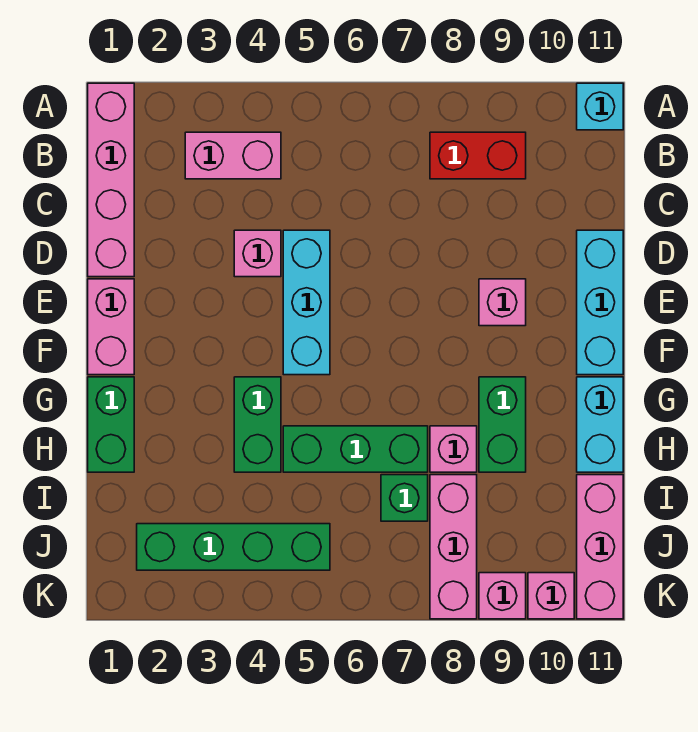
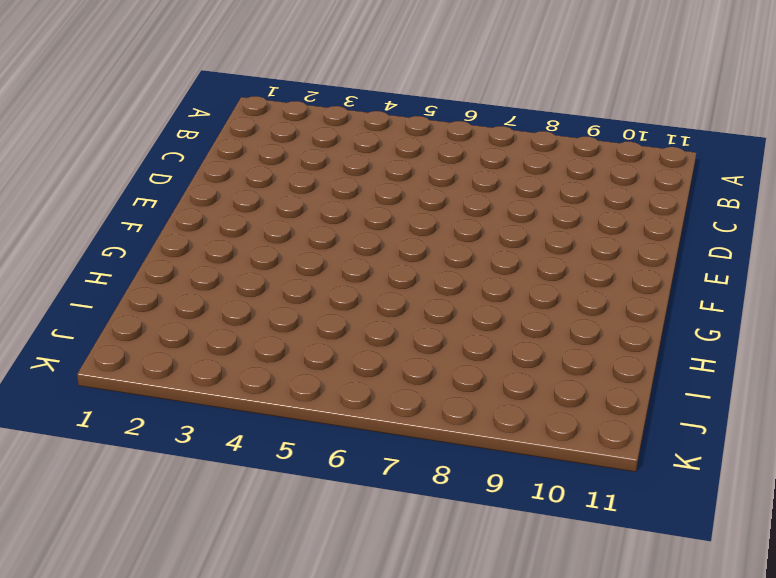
none -> pink 1x4 brick [88,83,134,277]
none -> cyan 1x1 brick [577,83,623,130]
none -> pink 1x2 brick [185,132,281,179]

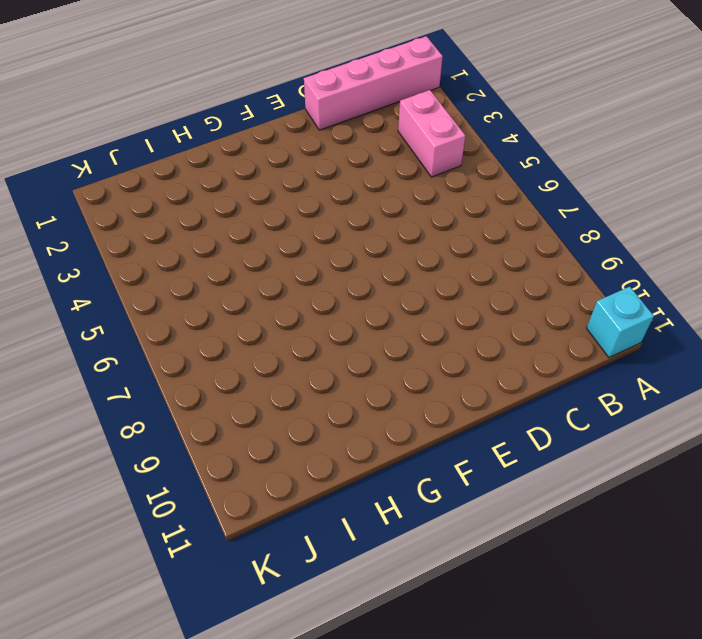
none -> red 1x2 brick [430,132,526,179]
none -> pink 1x1 brick [234,230,281,277]
none -> cyan 1x3 brick [283,230,330,375]

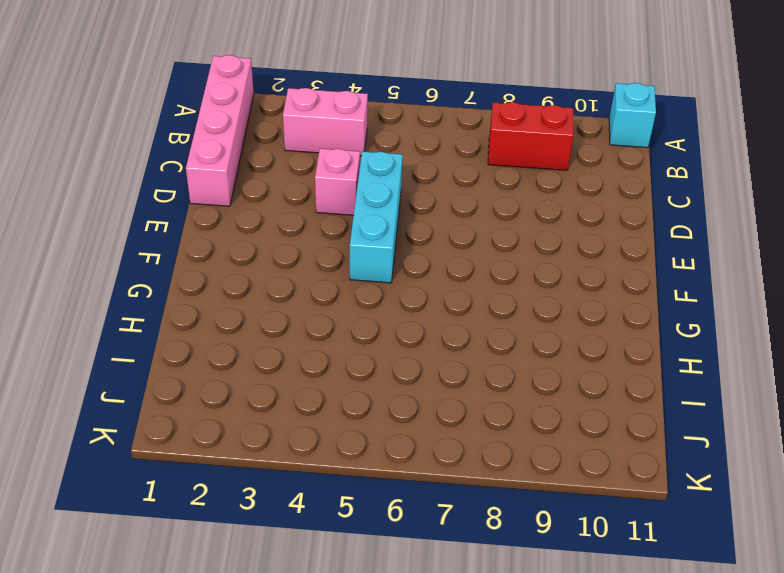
none -> cyan 1x3 brick [577,230,623,375]
none -> pink 1x2 brick [88,279,134,375]
none -> pink 1x1 brick [479,279,526,326]

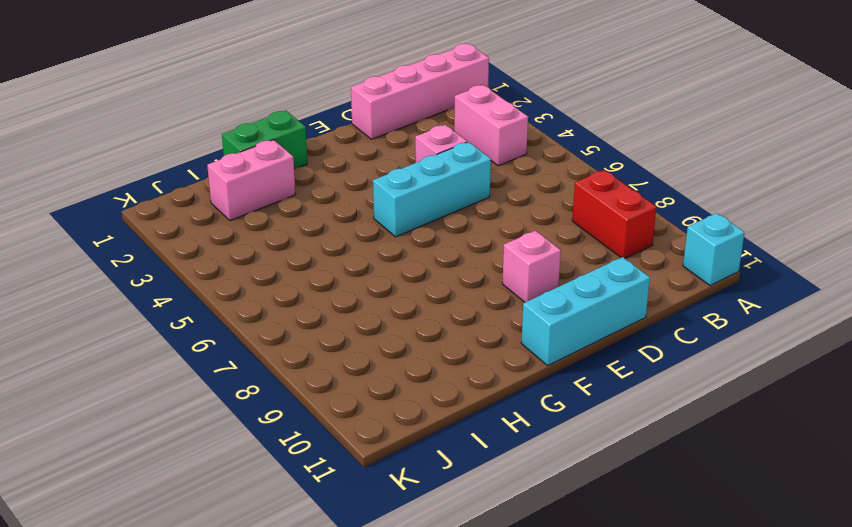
pink 1x2 brick [207,140,296,221] -> pink 1x2 brick moved to [88,279,134,375]
none -> green 1x2 brick [234,377,281,472]
none -> green 1x2 brick [479,377,526,472]
none -> cyan 1x2 brick [577,377,623,472]

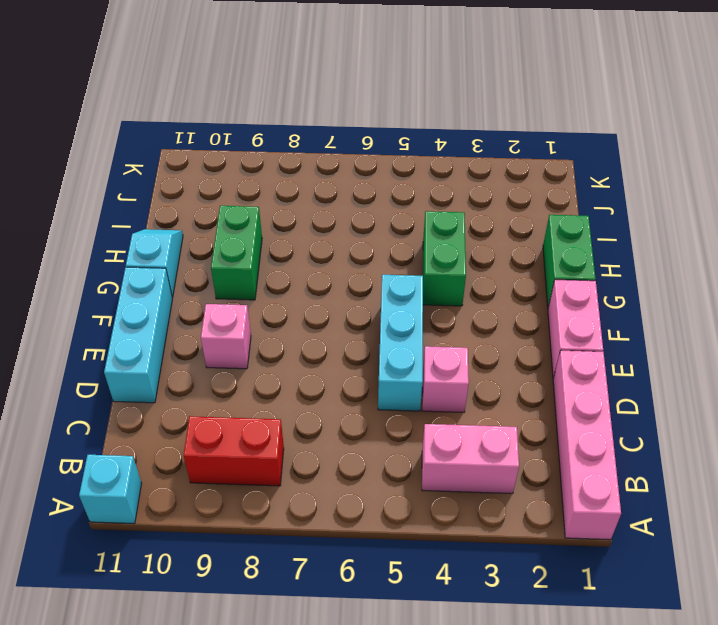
cyan 1x2 slope [126,229,183,298] -> cyan 1x2 brick [577,377,623,472]
none -> green 1x3 brick [283,426,428,472]
none -> pink 1x1 brick [430,426,477,472]
none -> green 1x1 brick [381,475,428,521]

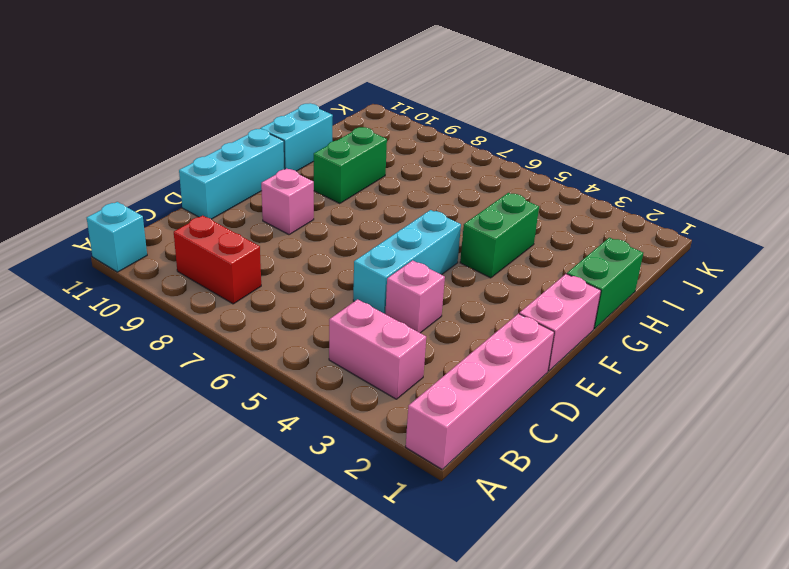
none -> green 1x3 brick [283,426,428,472]
none -> pink 1x1 brick [430,426,477,472]
none -> green 1x1 brick [381,475,428,521]

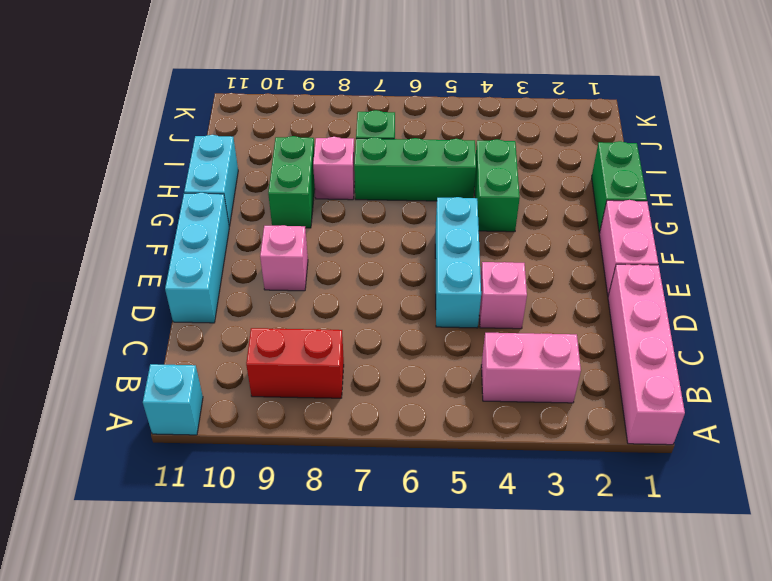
none -> pink 1x3 brick [430,475,477,619]
none -> pink 1x3 brick [577,475,623,619]
none -> green 1x4 brick [137,524,330,570]

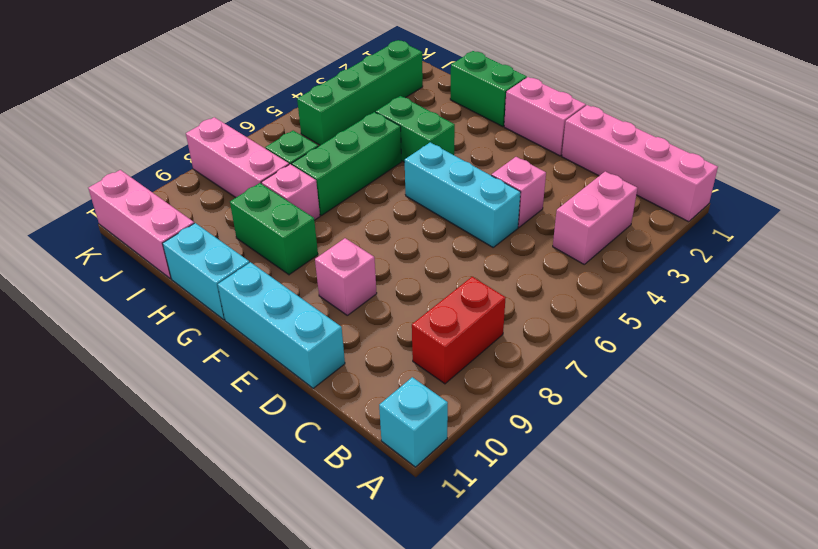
none -> pink 1x1 brick [479,573,526,619]
none -> pink 1x1 brick [528,573,574,619]

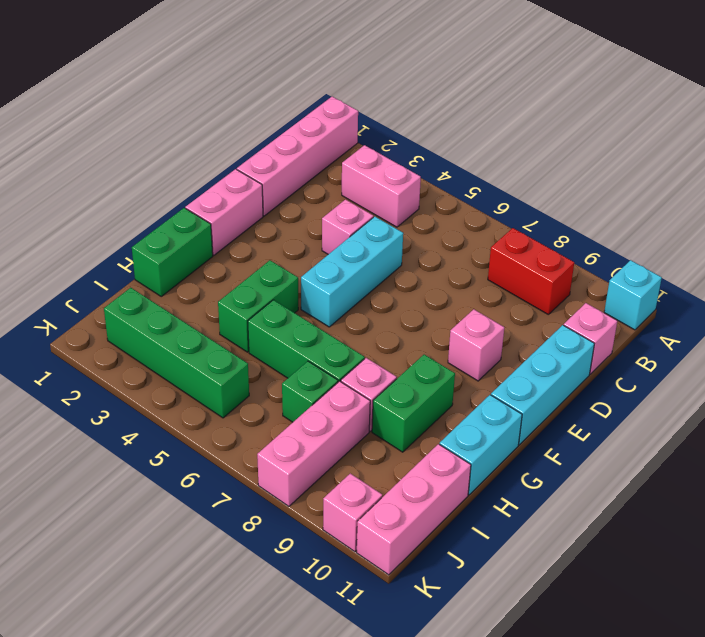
pink 1x1 brick [564,303,617,374] -> pink 1x1 brick moved to [479,573,526,619]

